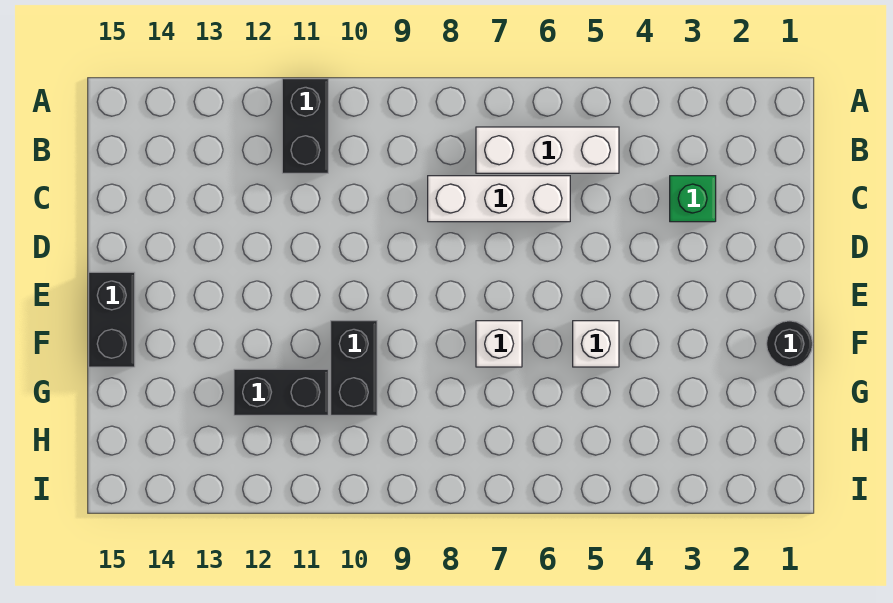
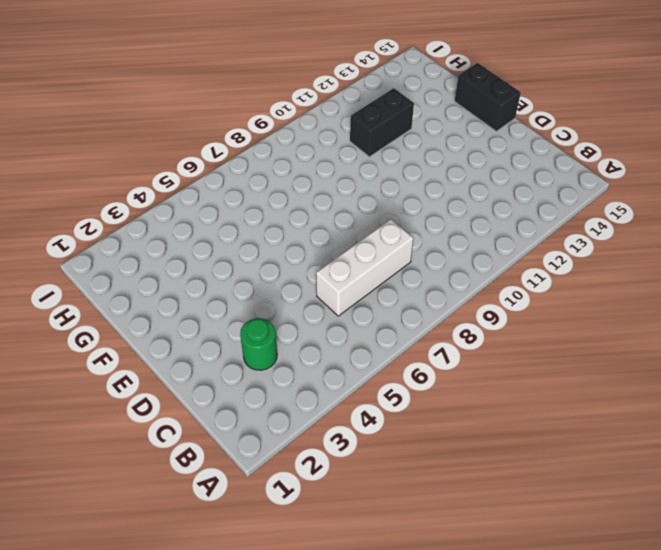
green 1x1 round brick [240,318,277,370] -> green 1x1 brick [670,176,716,222]
none -> black 1x2 brick [282,79,328,173]
none -> white 1x3 brick [476,127,619,173]

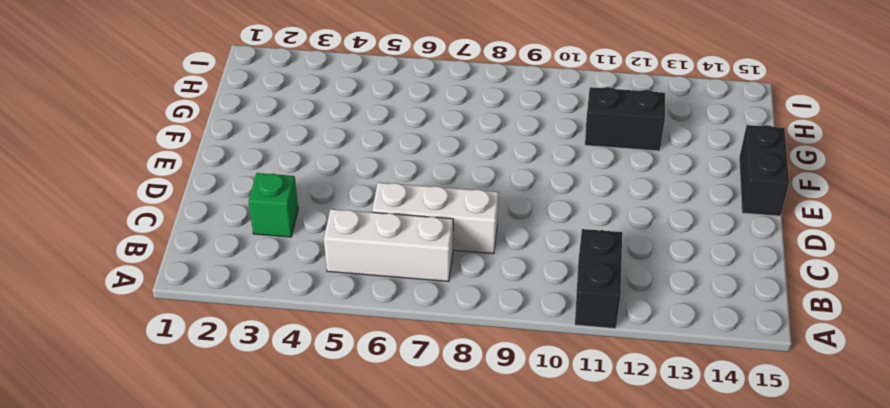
none -> black 1x1 round brick [766,321,812,367]
none -> white 1x1 brick [573,321,619,367]

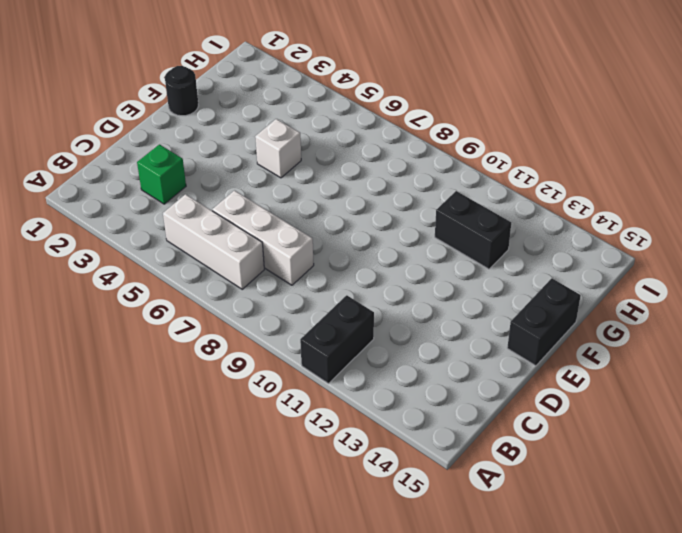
none -> white 1x1 brick [476,321,522,367]
none -> black 1x2 brick [331,321,377,415]

